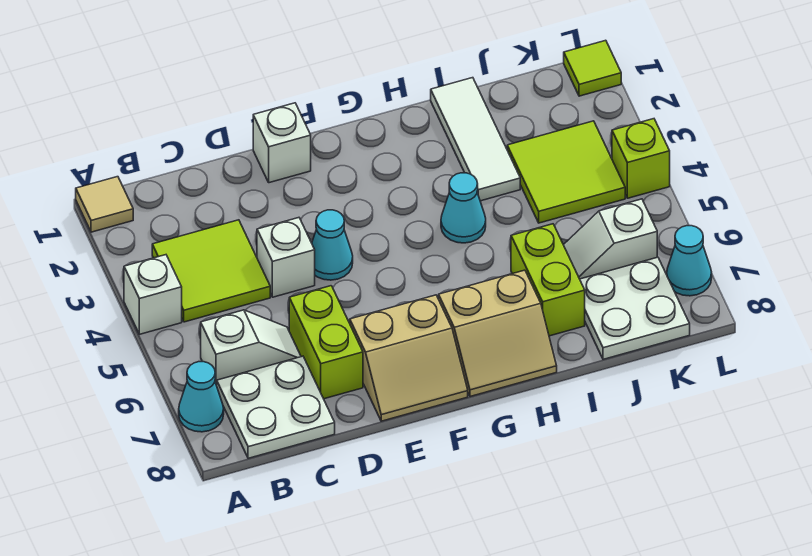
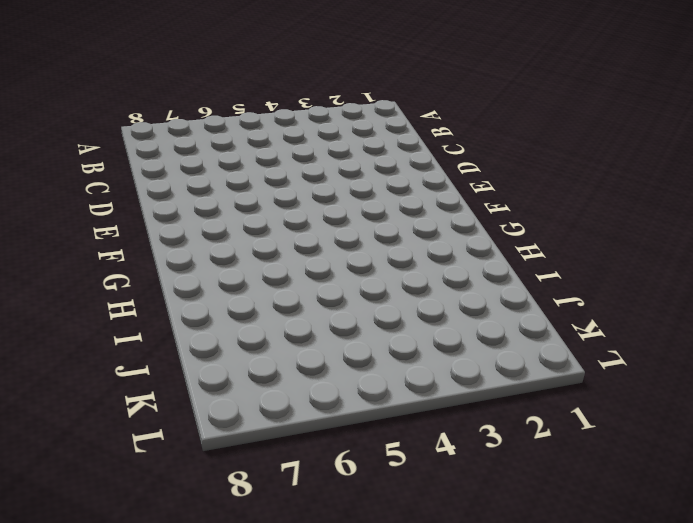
none -> tan 1x1 tile [76,177,133,232]
none -> white 1x1 brick [124,255,182,334]
none -> cyan 1x1 cone [179,362,224,432]

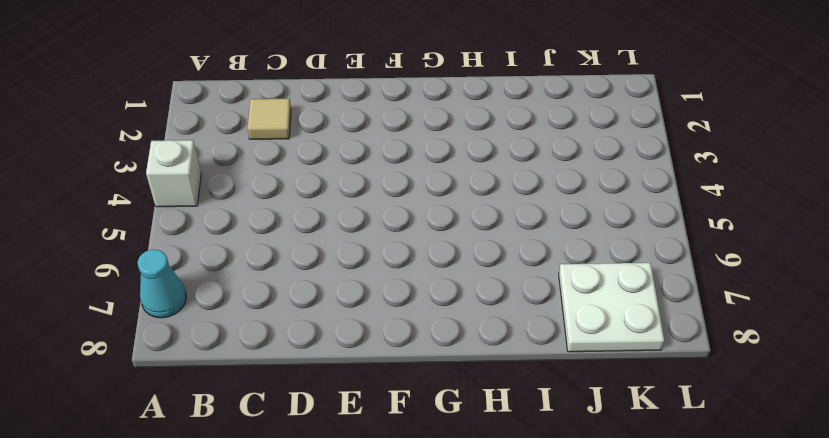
tan 1x1 tile [248,99,291,139] -> tan 1x1 tile moved to [76,177,133,232]
none -> lime 2x2 tile [152,220,270,322]
none -> white 1x2 slope [201,310,301,385]
none -> white 2x2 plate [217,356,335,458]

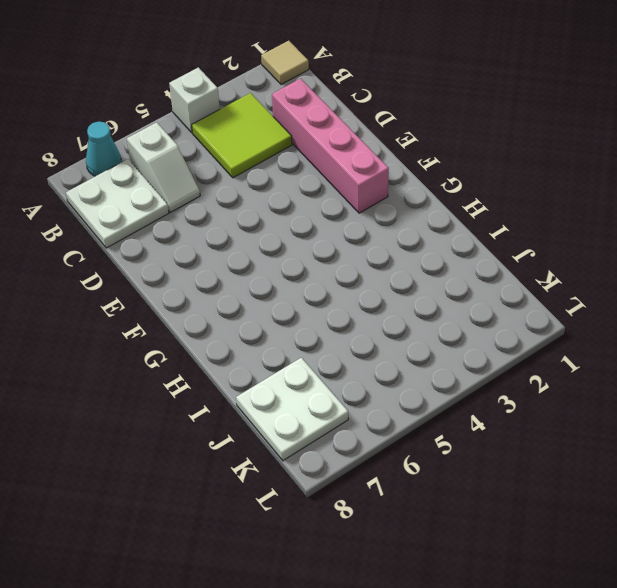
pink 1x4 brick [272,79,389,213] -> none
none -> white 1x1 brick [257,218,315,297]
none -> lime 1x2 brick [289,286,363,399]
none -> white 1x1 brick [253,103,311,183]

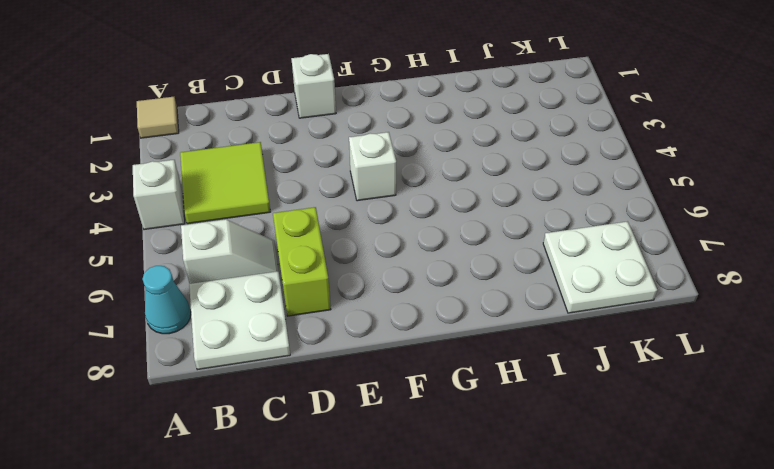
white 1x1 brick [349,132,396,201] -> white 1x1 brick moved to [257,218,315,297]
none -> cyan 1x1 cone [312,210,353,280]
none -> tan 2x2 slope [350,295,468,421]
none -> tan 2x2 slope [439,270,557,397]

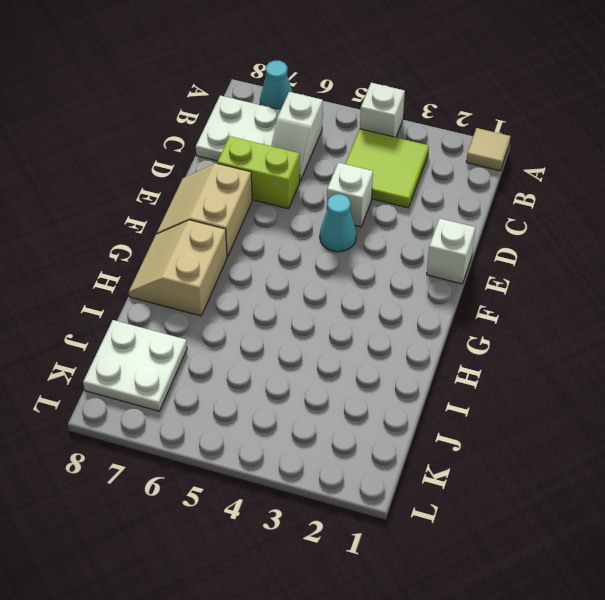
none -> cyan 1x1 cone [441,173,486,243]
none -> white 1x3 tile [431,78,520,201]
none -> lime 1x2 brick [511,224,585,336]

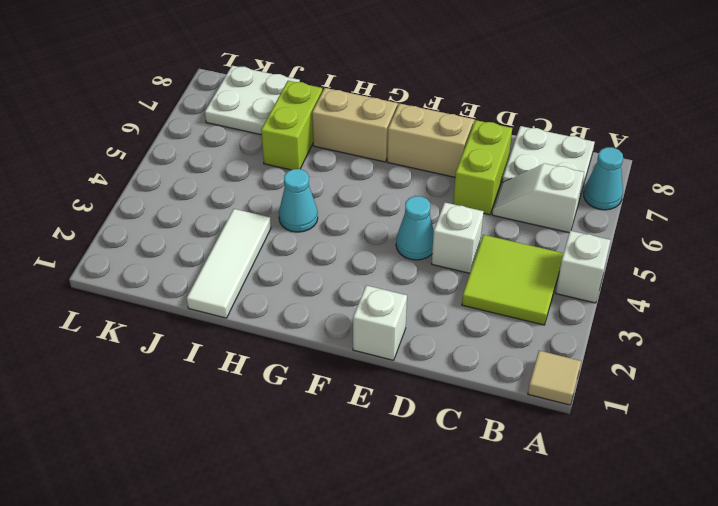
none -> lime 2x2 tile [507,121,625,223]
none -> white 1x2 slope [564,199,657,279]
none -> lime 1x1 tile [564,40,621,96]

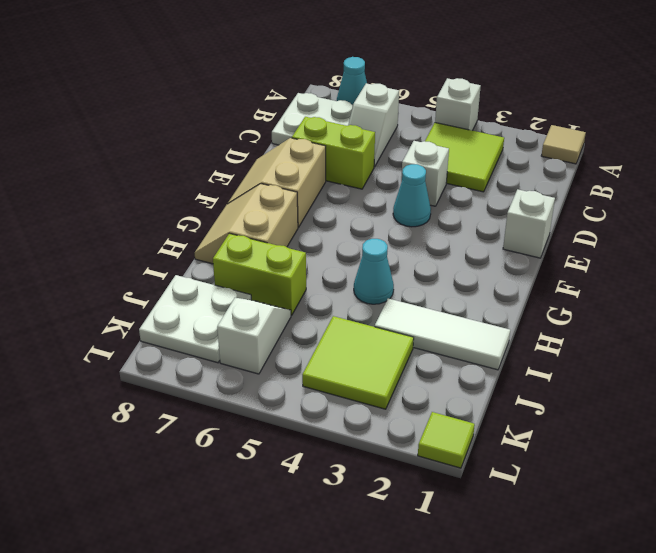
none -> lime 1x1 brick [612,119,670,198]
none -> cyan 1x1 cone [667,226,712,296]

